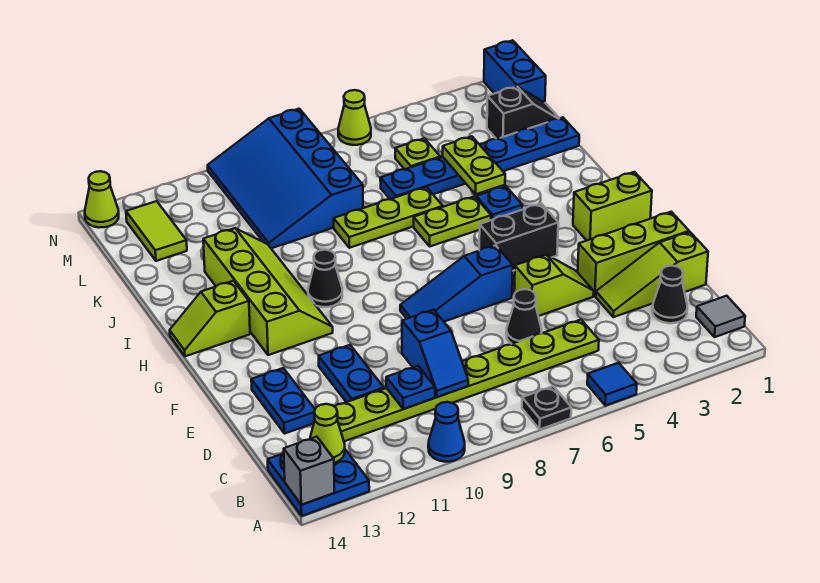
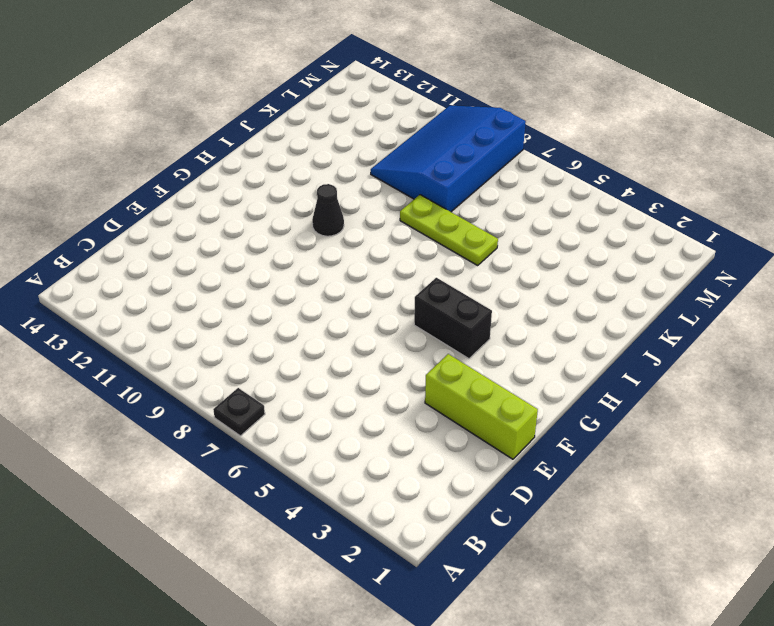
none -> blue 1x1 tile [587,363,637,406]
none -> blue 1x1 cone [428,402,465,462]
none -> blue 2x2 plate [268,450,369,516]
none -> grey 1x1 tile [696,296,745,337]

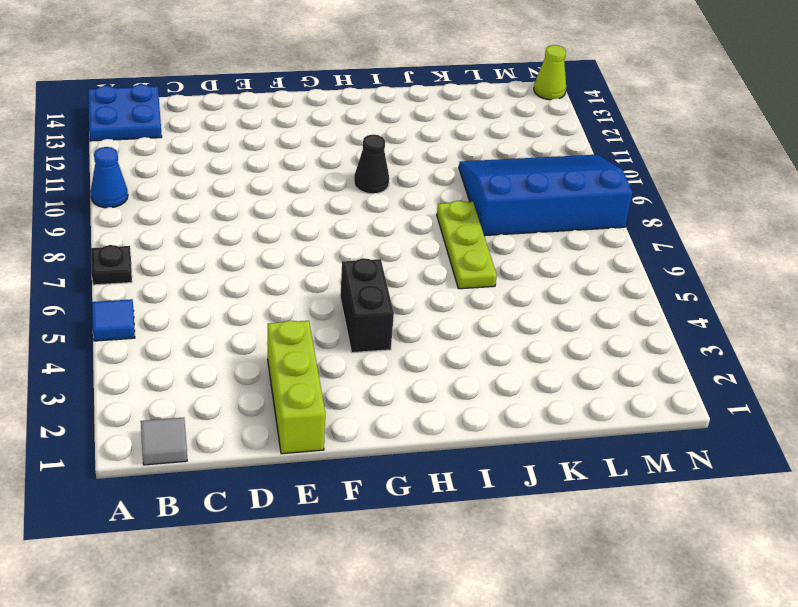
none -> black 1x1 cone [652,266,687,323]
none -> lime 1x8 plate [335,320,599,441]
none -> lime 1x3 slope [596,232,708,317]
none -> black 1x1 cone [506,289,542,344]

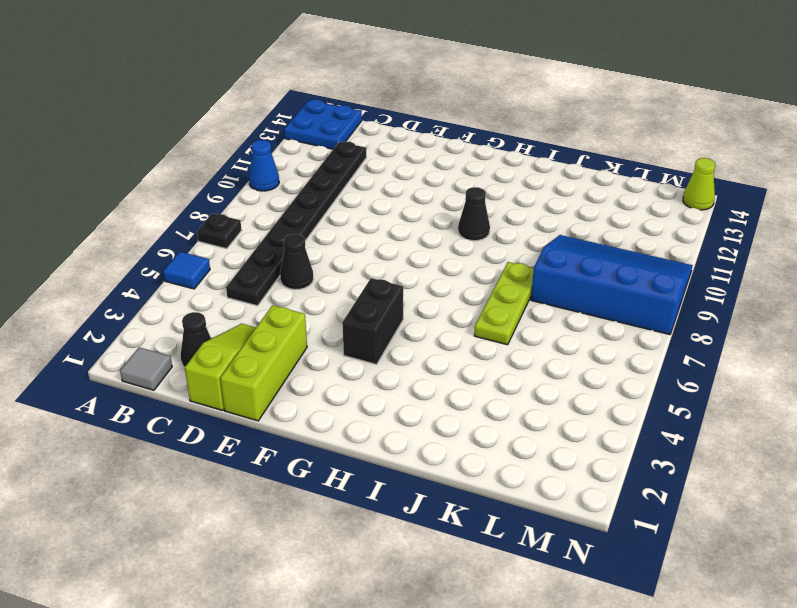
black 1x8 plate [226,142,366,306] -> lime 1x8 plate [335,320,599,441]
none -> blue 1x2 plate [319,345,384,402]
none -> blue 1x2 plate [251,368,315,434]
none -> lime 1x2 slope [514,255,594,316]
none -> blue 1x3 slope [400,245,513,322]

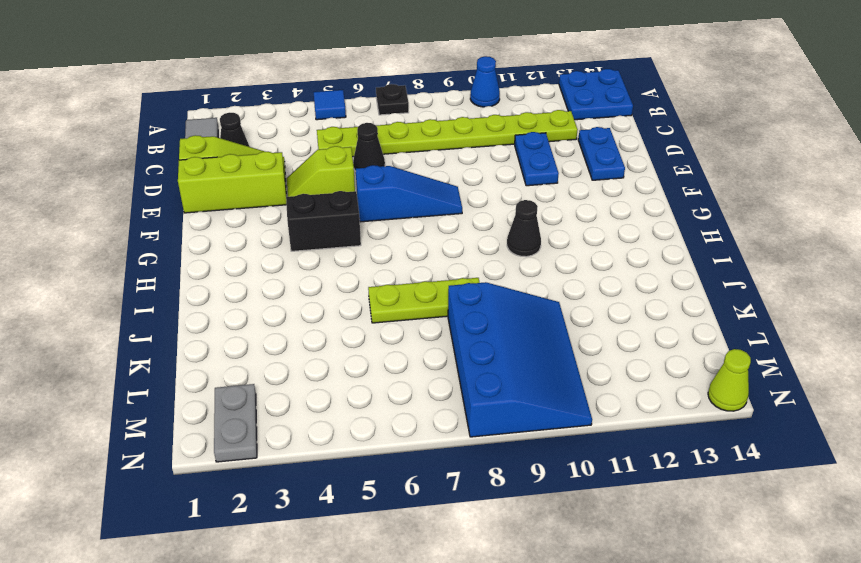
grey 1x2 plate [214,384,257,462] -> none
none -> lime 1x2 brick [573,172,652,240]
none -> lime 2x4 slope [203,228,333,355]
none -> lime 1x2 slope [170,281,250,356]
none -> blue 1x1 plate [476,186,522,220]

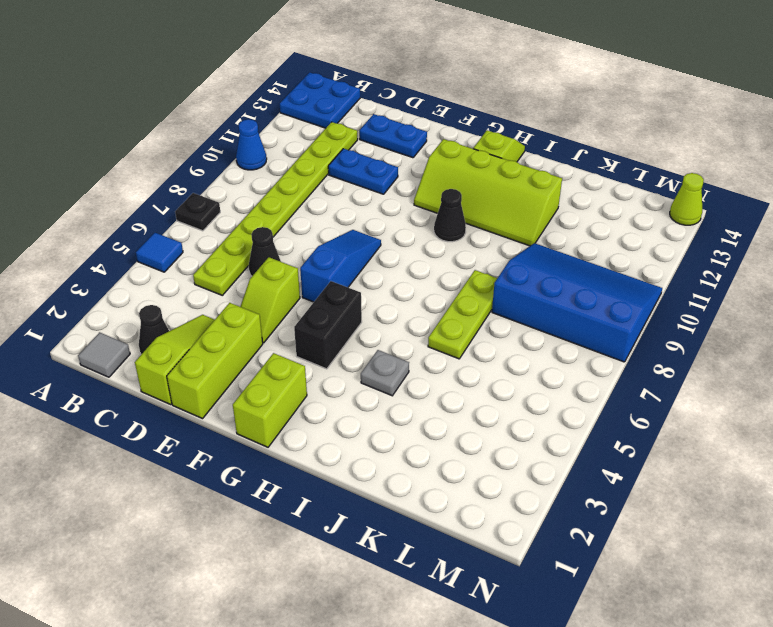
grey 1x1 plate [361,350,409,396] -> blue 1x1 plate [476,186,522,220]
none -> lime 1x2 plate [414,196,491,246]
none -> blue 1x6 plate [380,117,579,199]
none -> black 1x2 slope [487,86,559,139]
none -> lime 1x1 plate [395,138,440,169]

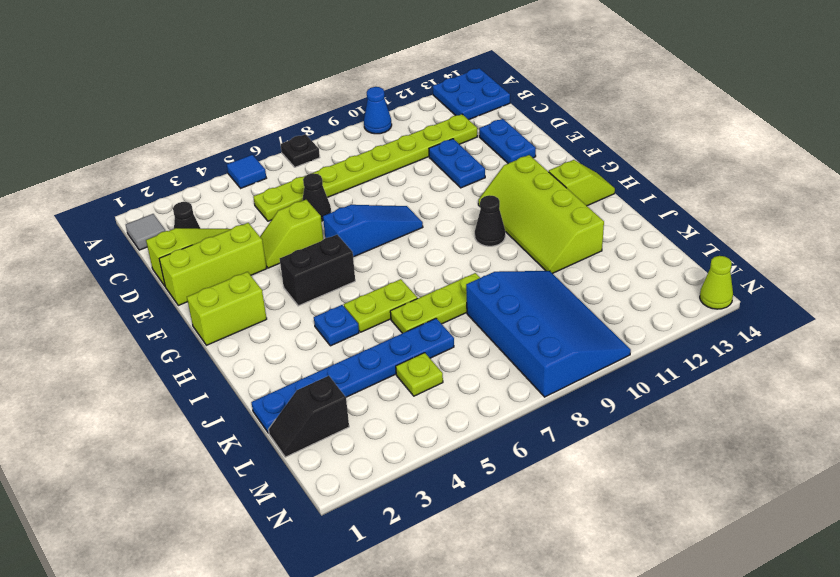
none -> lime 1x2 tile [126,201,187,261]
none -> blue 1x2 brick [484,40,546,103]
none -> lime 1x1 cone [338,90,371,145]
none -> grey 1x1 brick [284,437,334,505]

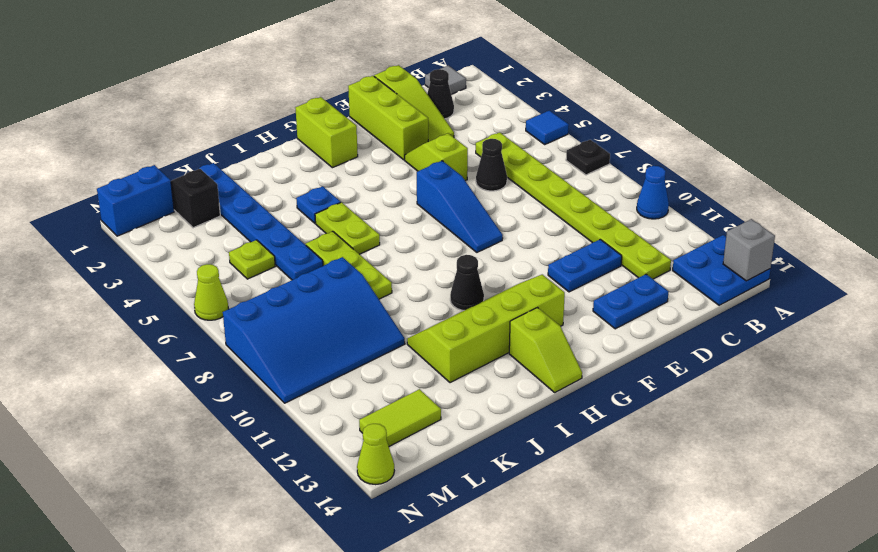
none -> black 1x2 brick [479,203,558,271]
none -> lime 1x1 cone [310,404,345,463]
none -> blue 1x2 slope [402,310,468,397]
none -> blue 1x1 plate [386,366,435,409]

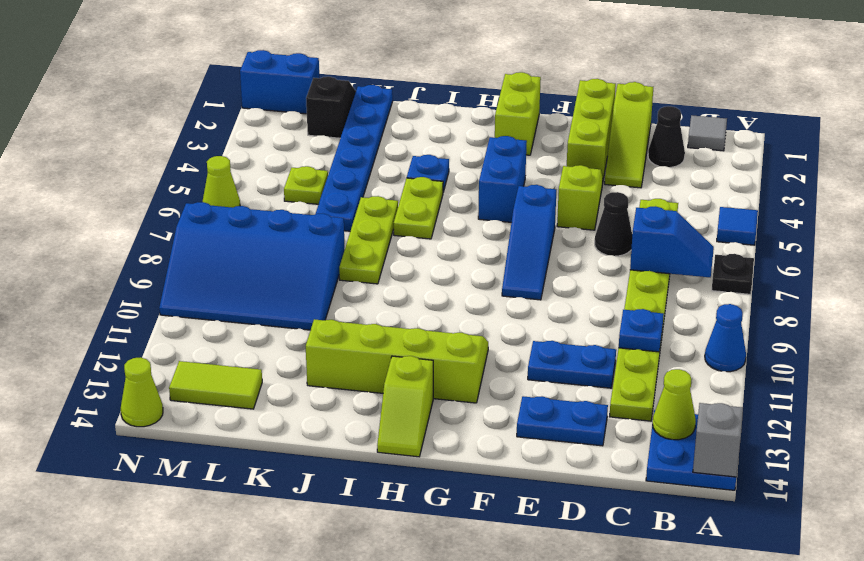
blue 1x2 slope [630,206,714,277] -> blue 1x2 slope moved to [402,310,468,397]
blue 1x2 brick [478,136,527,222] -> black 1x2 brick [479,203,558,271]
none -> black 1x1 cone [308,250,342,307]
none -> lime 1x2 plate [443,136,505,194]

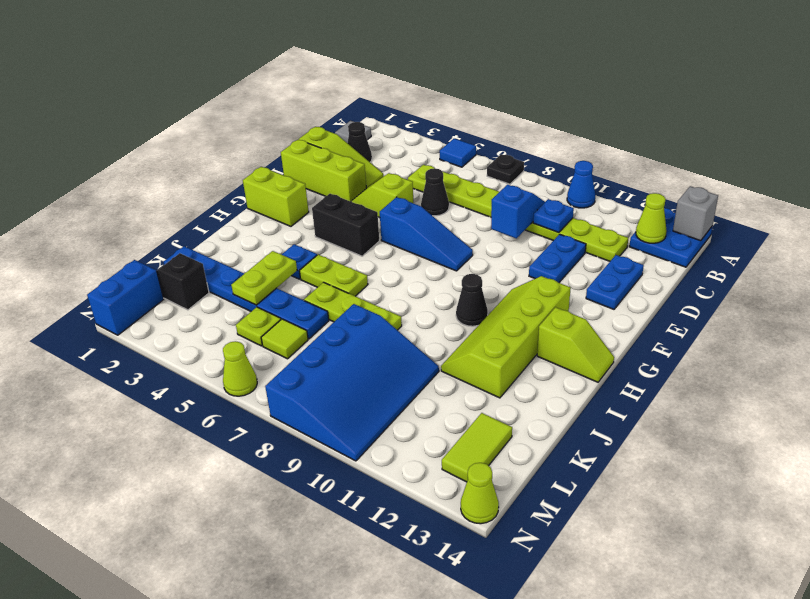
lime 1x1 tile [261,319,308,359] -> none

